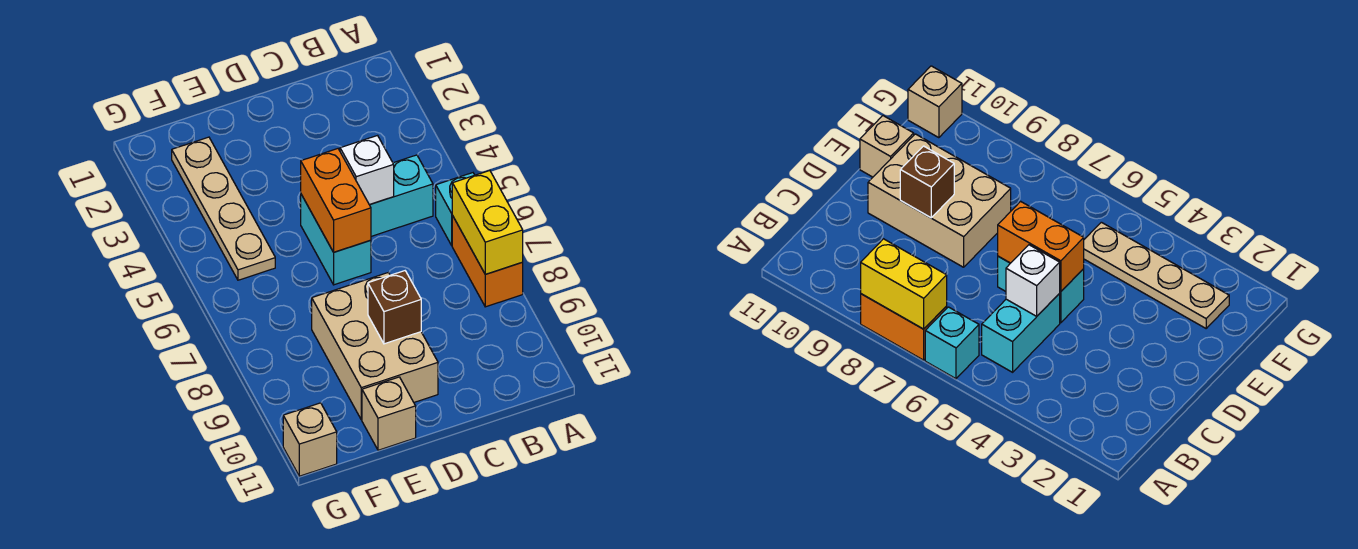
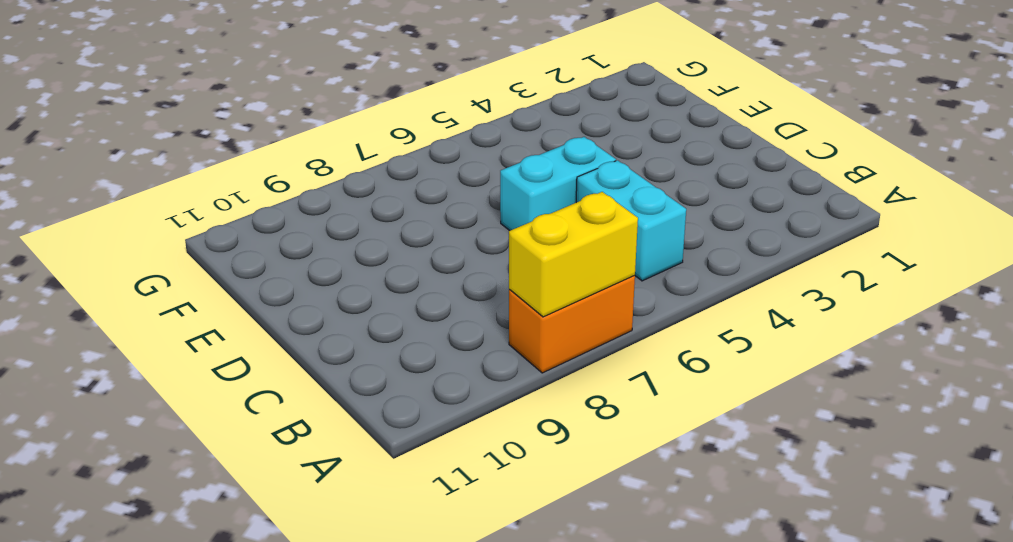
none -> cyan 1x1 brick [436,173,474,245]
none -> tan 2x3 brick [312,273,438,420]
none -> tan 1x1 brick [362,377,416,450]

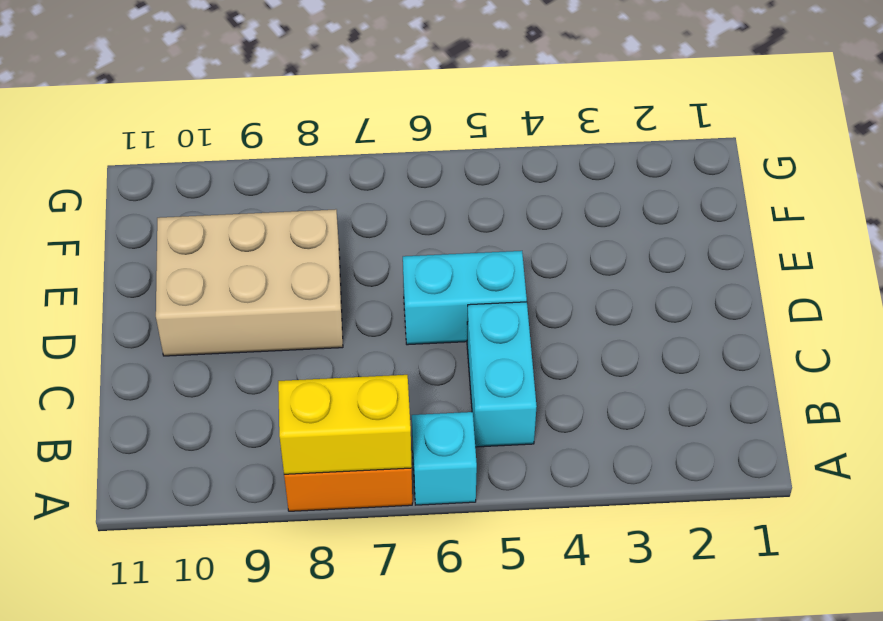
none -> tan 1x1 brick [362,377,416,450]
none -> tan 1x4 plate [172,137,275,280]
none -> tan 1x1 brick [283,403,337,476]

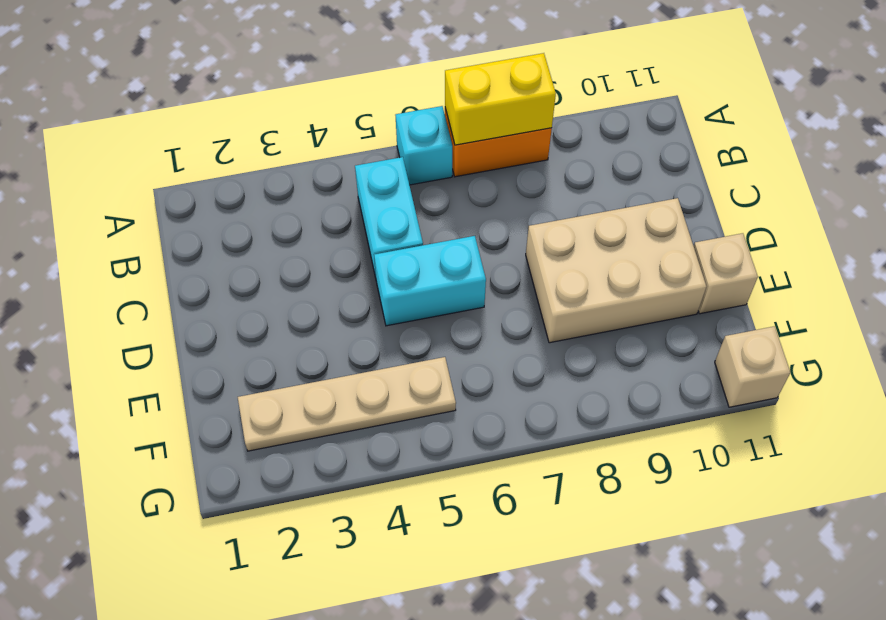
none -> white 1x1 brick [340,136,394,205]
none -> orange 1x2 brick [301,149,371,252]
none -> brown 1x1 brick [368,271,421,344]

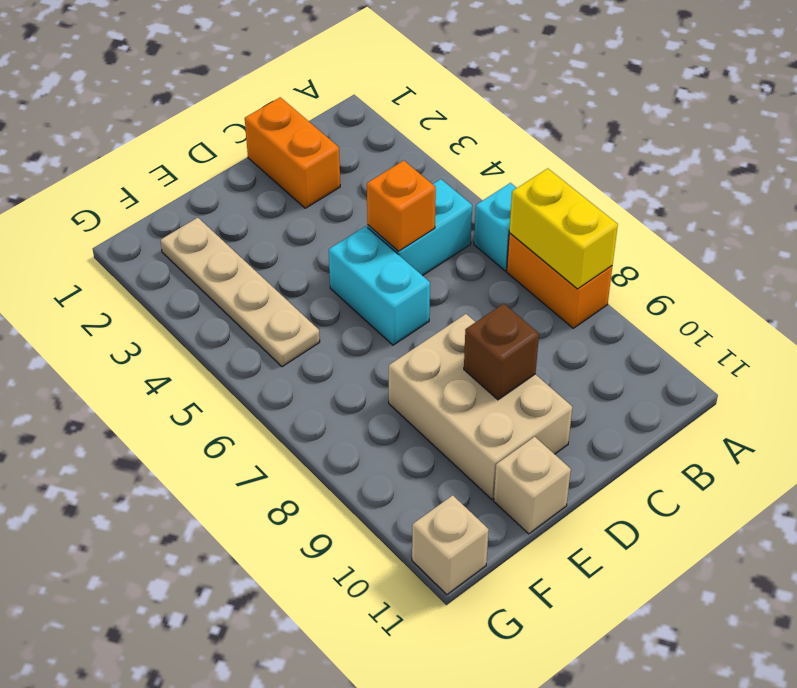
orange 1x2 brick [245,97,340,208] -> orange 1x2 brick moved to [301,149,371,252]
orange 1x1 brick [367,160,436,251] -> white 1x1 brick [340,136,394,205]

